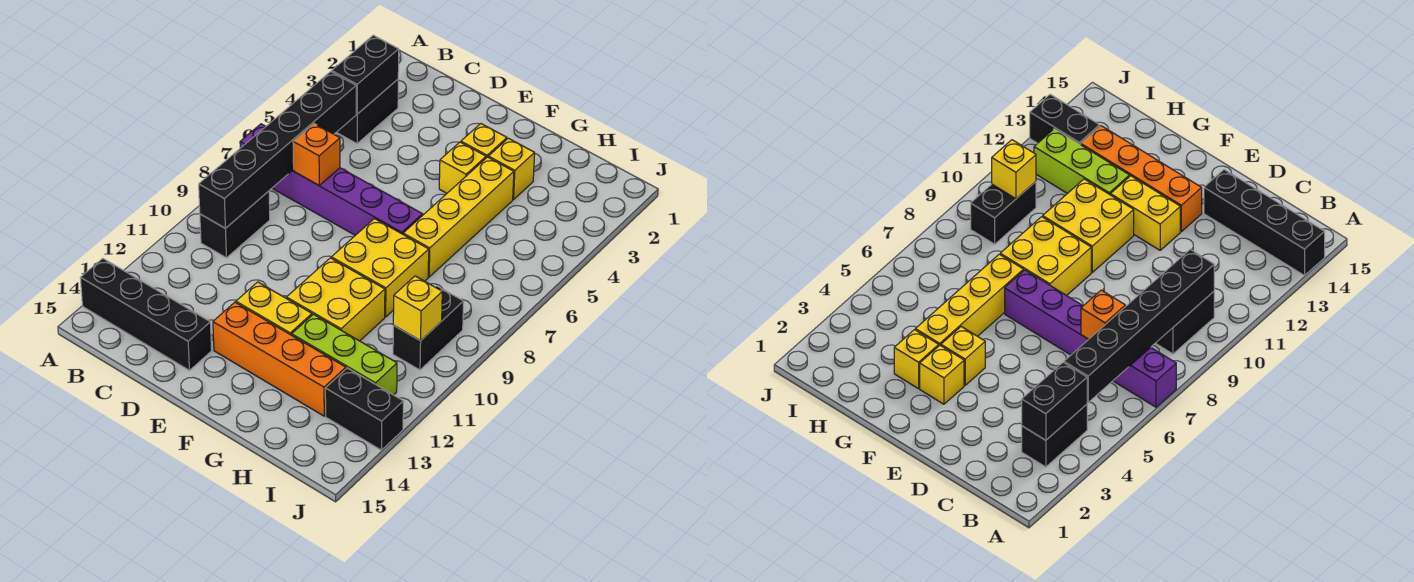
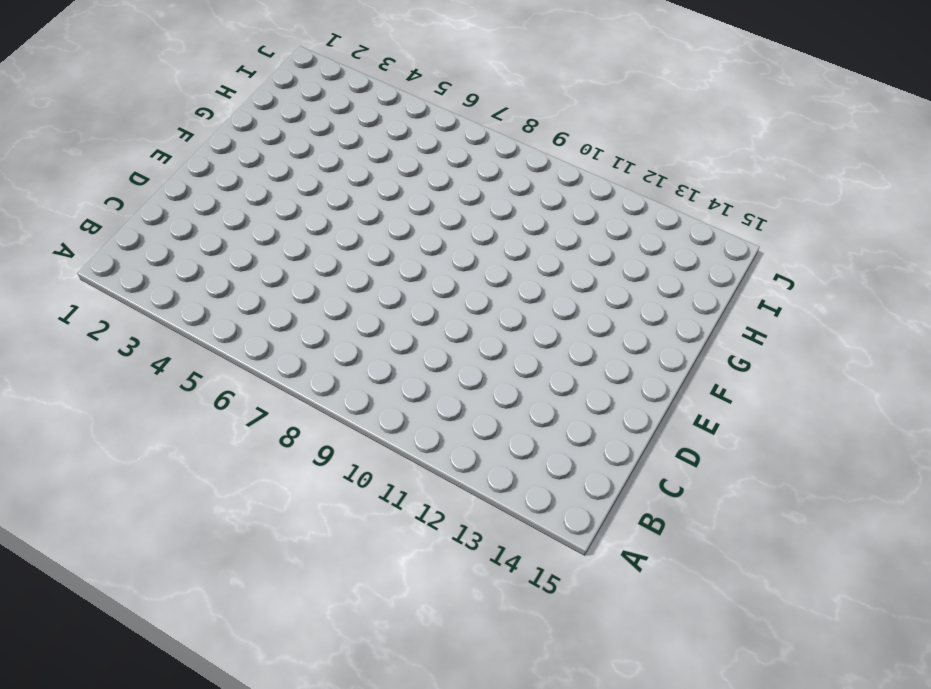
none -> purple 1x6 brick [240,124,422,235]
none -> black 1x4 brick [80,258,212,370]
none -> black 1x2 brick [337,79,398,144]

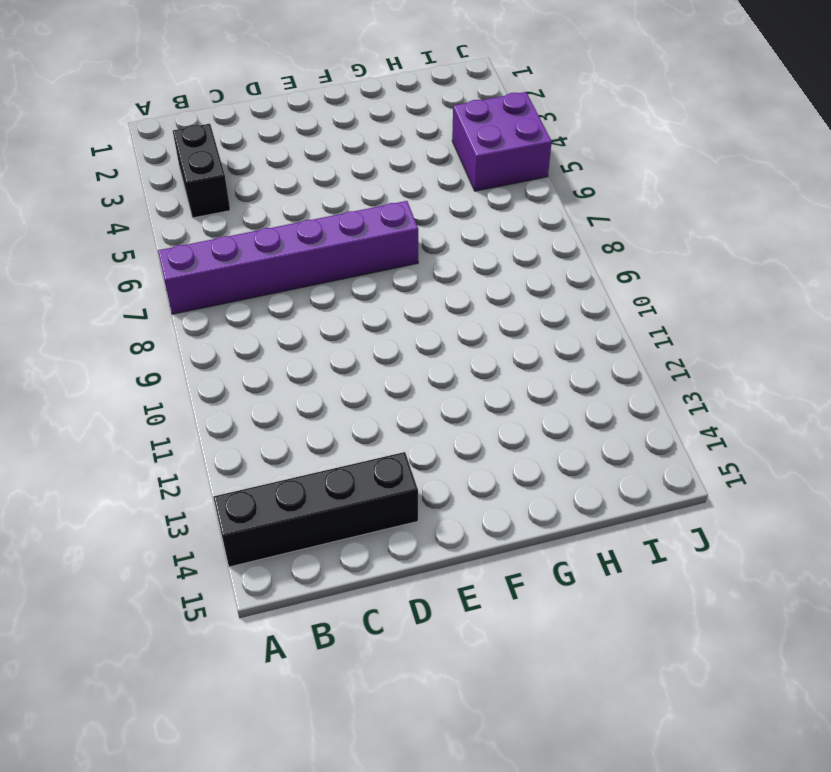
purple 2x2 brick [452,92,552,191] -> none
none -> black 1x2 brick [200,191,270,258]
none -> yellow 1x2 brick [236,282,312,335]
none -> orange 1x4 brick [213,302,346,416]

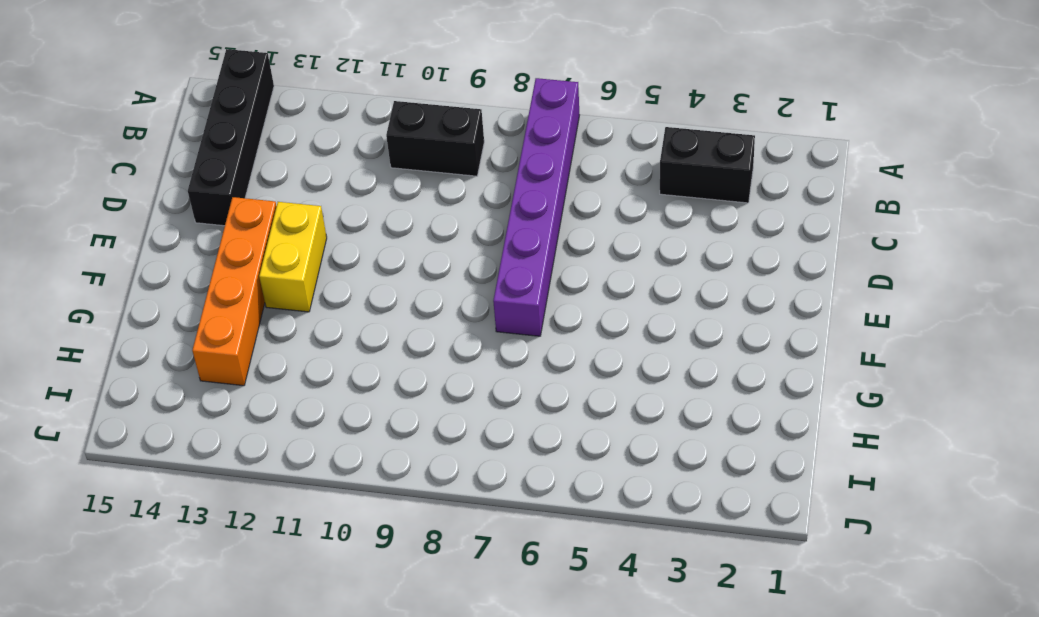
none -> yellow 1x1 brick [461,124,507,158]
none -> yellow 1x1 brick [439,142,486,193]
none -> yellow 2x2 brick [331,219,429,317]

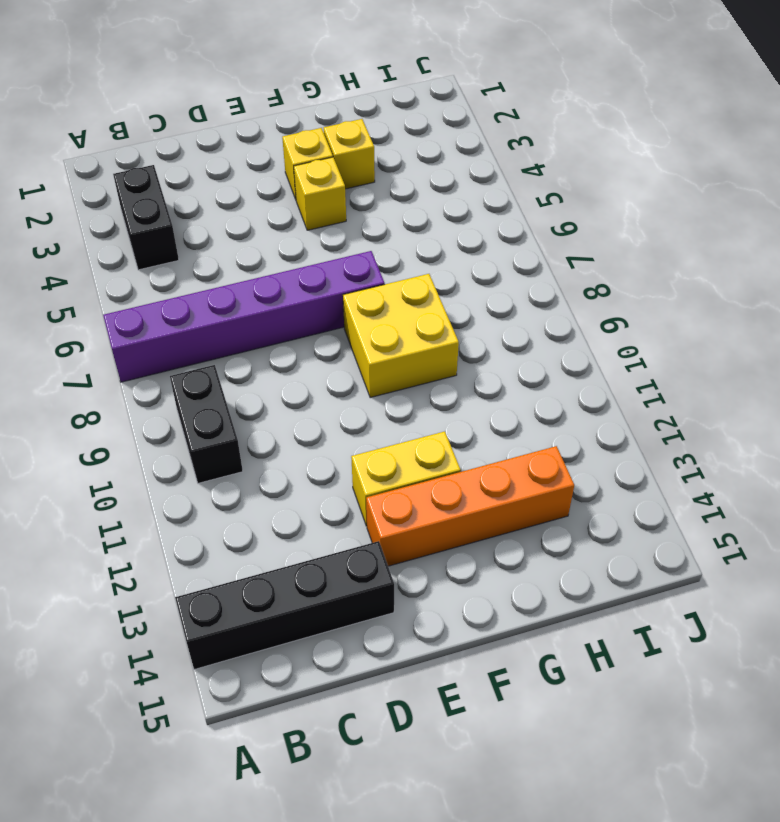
none -> yellow 2x2 brick [287,258,385,341]
none -> yellow 1x4 brick [403,157,514,277]
none -> lime 1x3 brick [292,314,397,395]

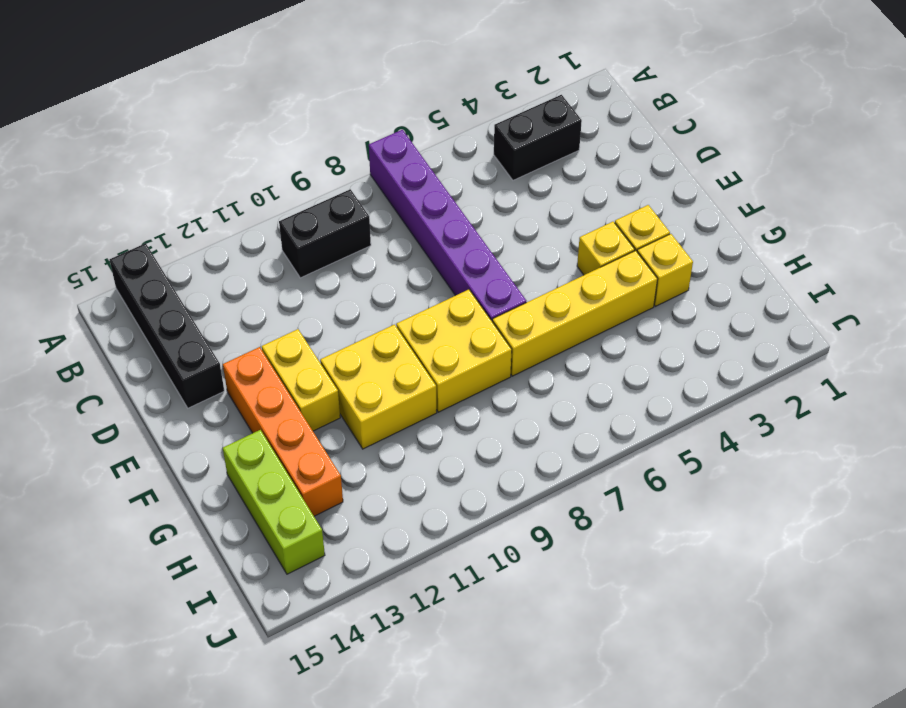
lime 1x3 brick [223,430,325,574] -> lime 1x3 brick moved to [292,314,397,395]
none -> black 1x2 brick [393,286,464,370]
none -> black 1x2 brick [325,368,403,450]
none -> black 1x2 brick [332,35,399,114]

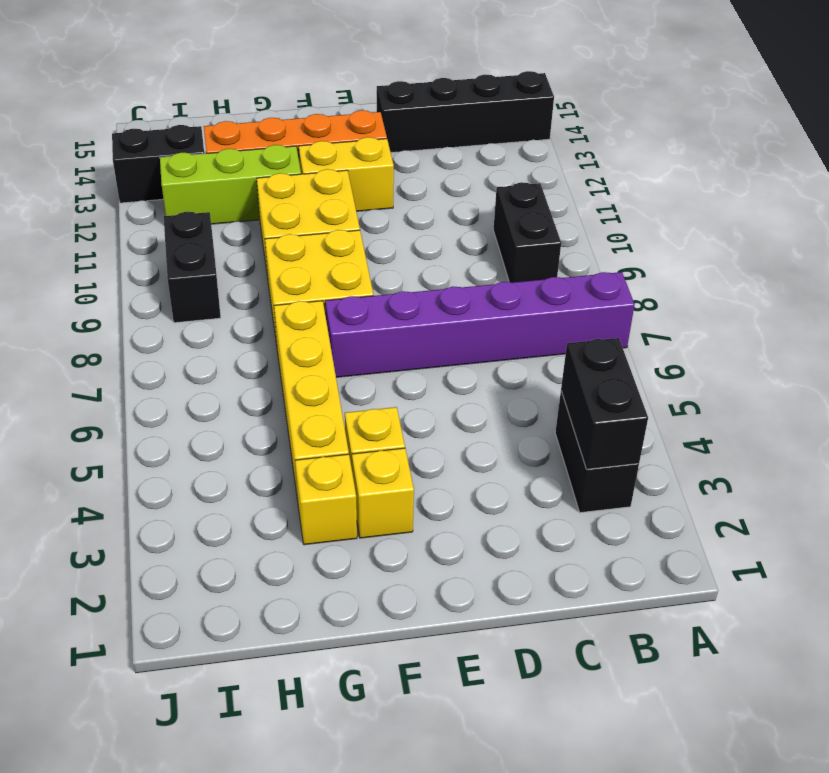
none -> black 1x6 brick [199,72,356,228]
none -> orange 1x1 brick [293,124,340,185]
none -> yellow 1x1 brick [393,276,442,341]

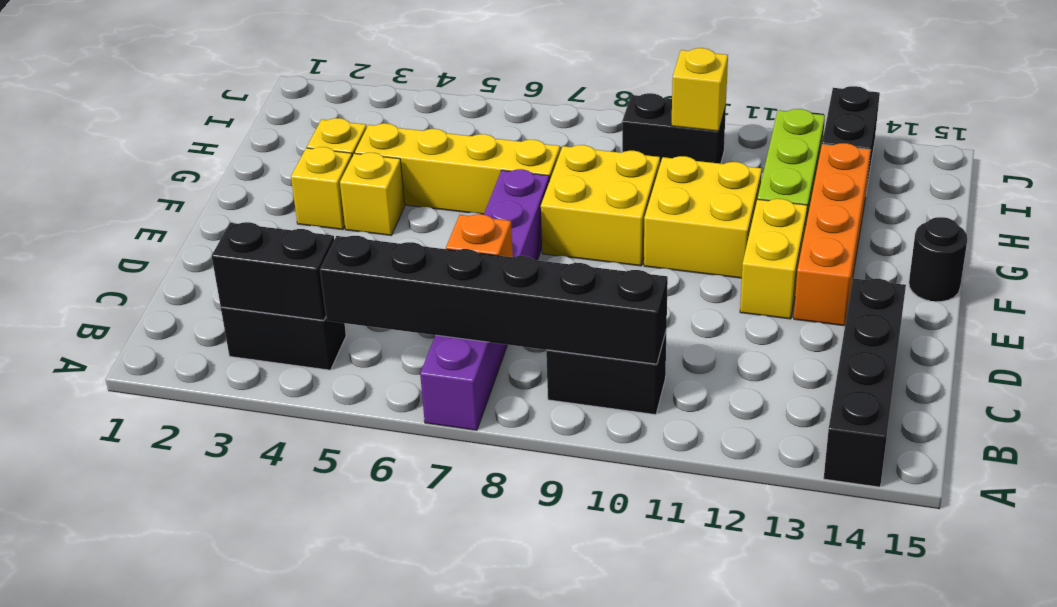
black 1x1 round brick [909,217,967,302] -> none

